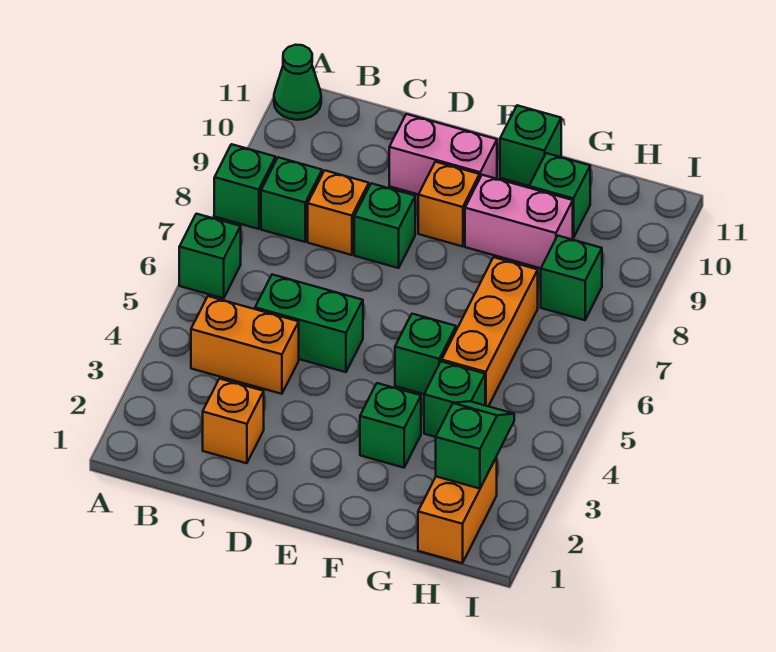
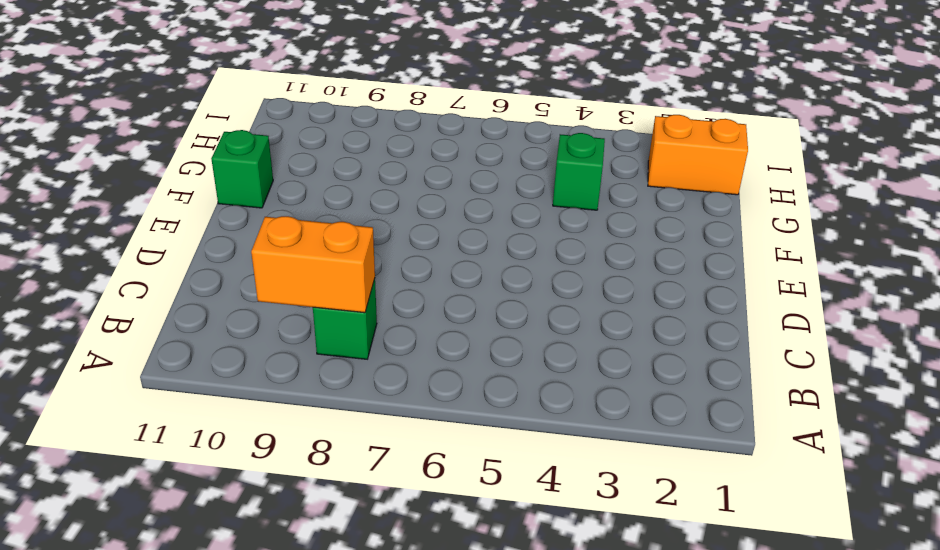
orange 1x2 brick [251,216,375,313] -> orange 1x2 brick turned to [191,296,299,394]
none -> green 1x1 brick [179,214,241,298]
none -> green 1x1 brick [214,144,276,229]
none -> green 1x1 cone [274,45,321,120]

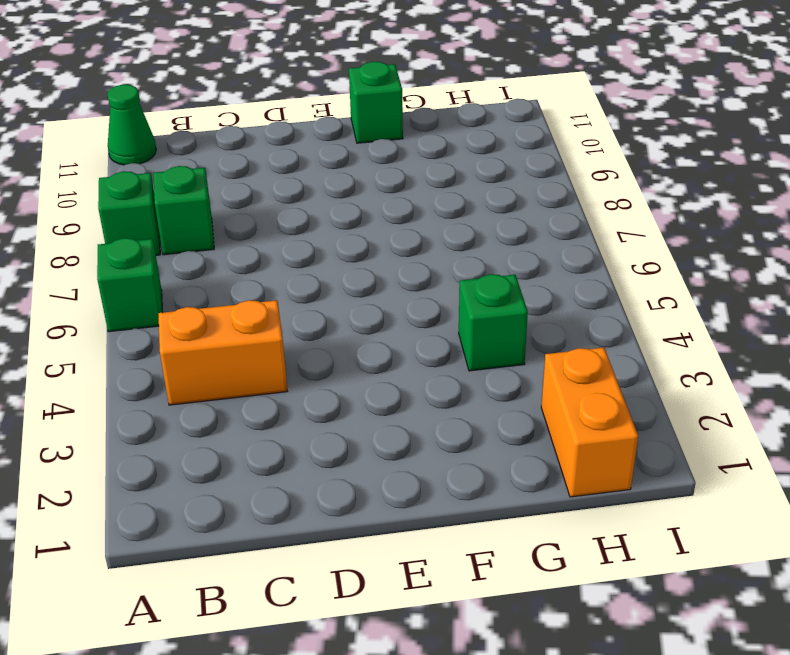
none -> orange 1x1 brick [203,379,264,463]
none -> green 1x2 brick [255,275,363,372]
none -> orange 1x1 brick [308,170,369,255]

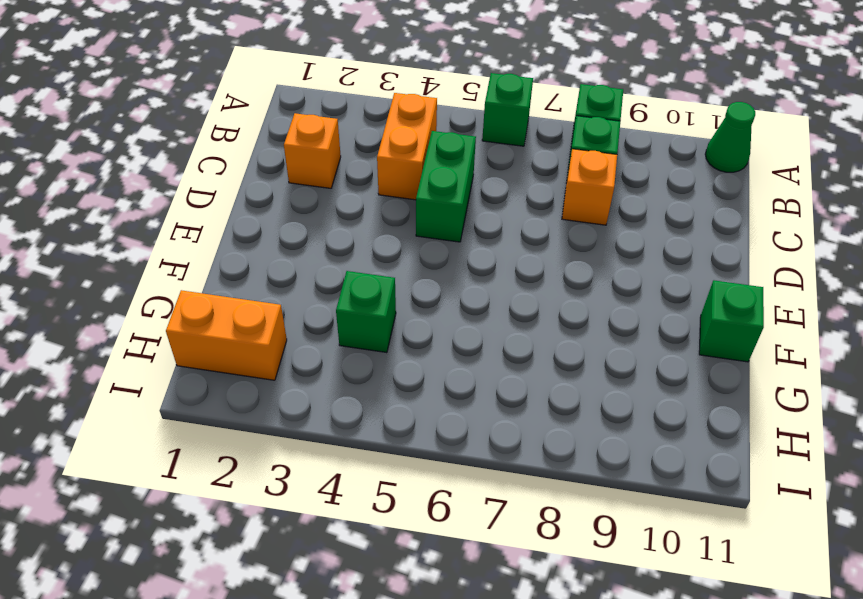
none -> green 1x1 brick [354,183,415,268]
none -> pink 1x2 brick [389,114,497,195]
none -> orange 1x1 brick [418,162,480,246]

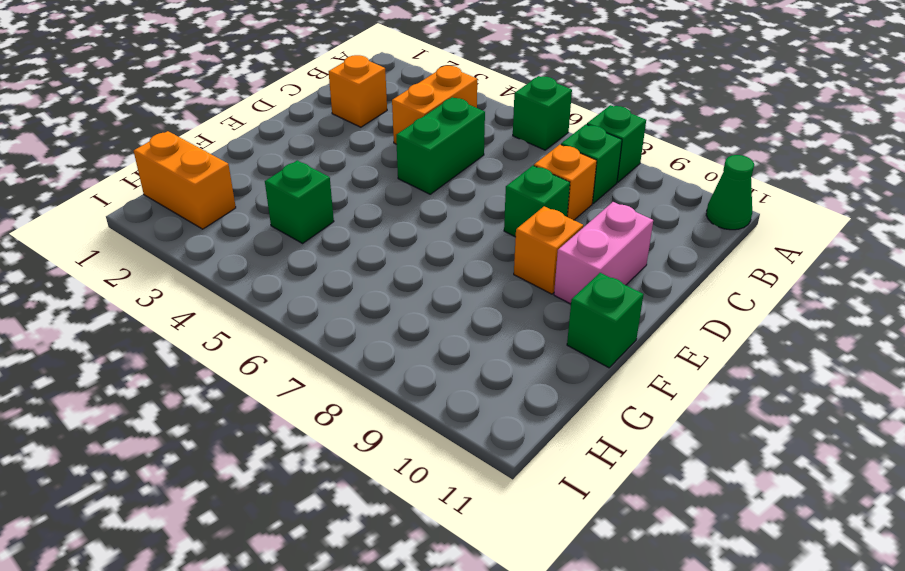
none -> green 1x1 brick [360,383,421,468]
none -> green 1x1 brick [395,314,456,394]
none -> pink 1x2 brick [465,175,573,268]

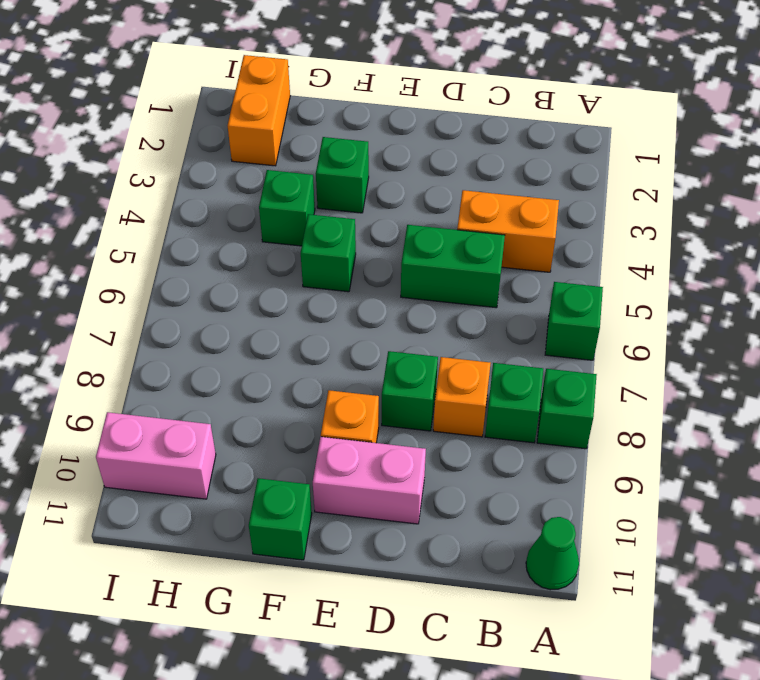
pink 1x2 brick [96,412,216,499] -> pink 1x2 brick moved to [465,175,573,268]
none -> orange 1x1 brick [203,379,264,463]
none -> orange 1x3 brick [442,257,538,406]
none -> green 1x1 brick [529,153,590,238]

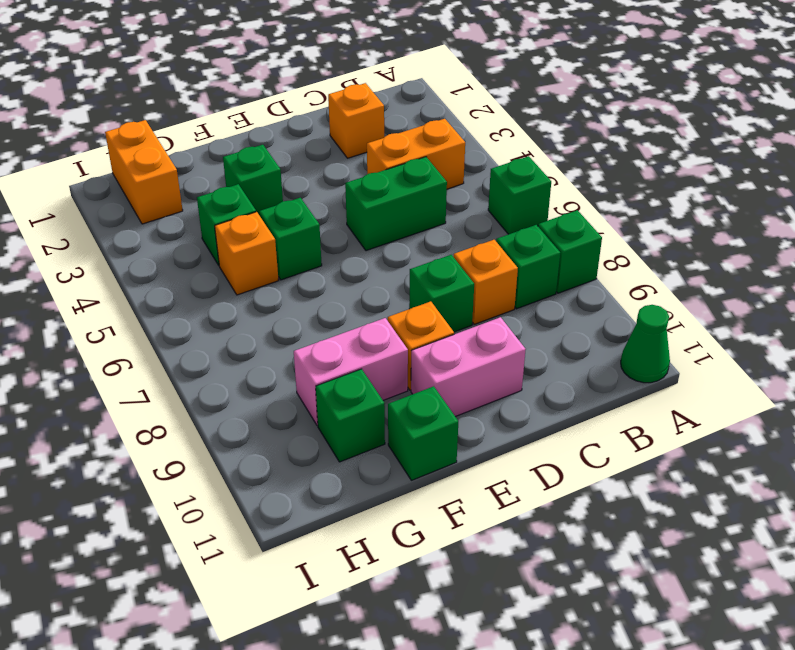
orange 1x1 brick [215,212,279,295] -> orange 1x3 brick [442,257,538,406]
none -> green 1x1 brick [541,236,602,320]
none -> green 1x2 slope [436,401,514,489]

